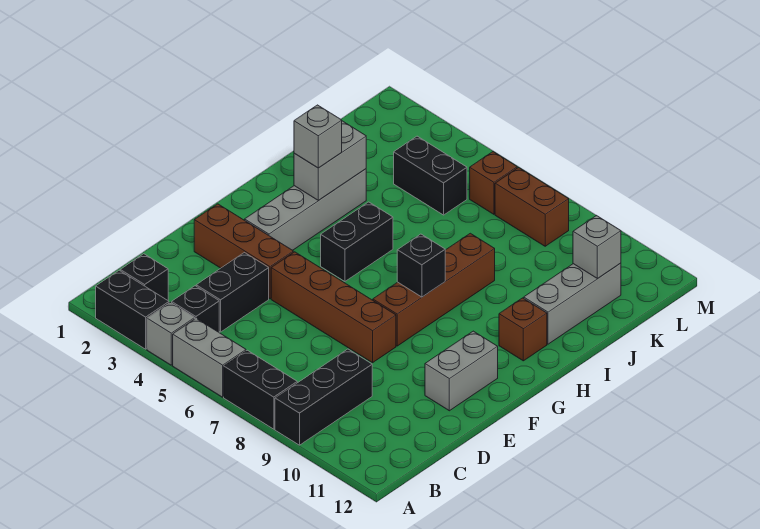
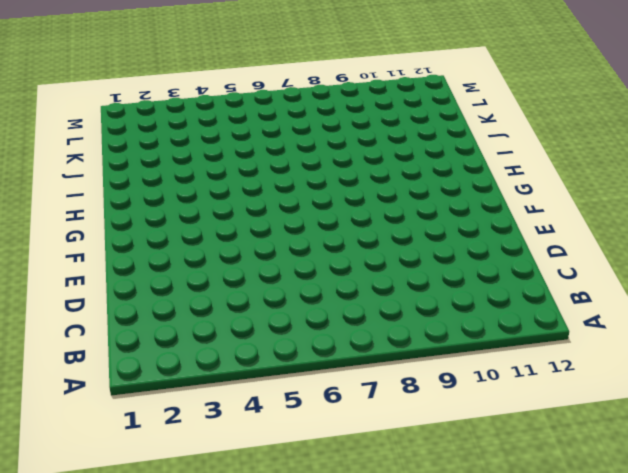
none -> black 1x2 brick [96,270,169,349]
none -> grey 1x1 brick [147,302,195,365]
none -> grey 1x2 brick [173,319,246,397]

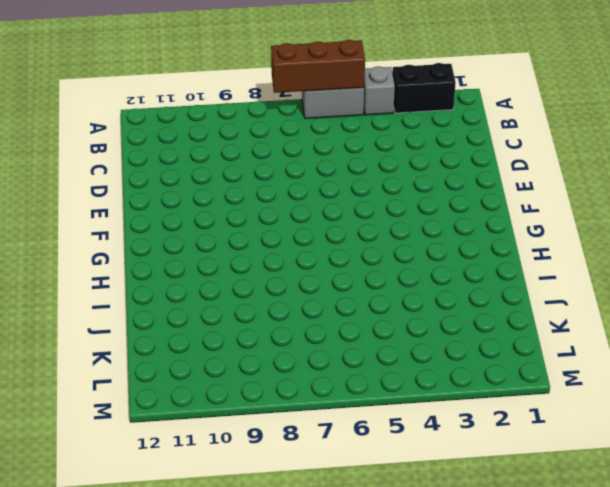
brown 1x3 brick [271,40,365,93] -> brown 1x3 brick moved to [194,204,293,299]
none -> black 1x2 brick [224,350,297,429]
none -> black 1x3 brick [275,349,372,445]
none -> black 1x1 brick [120,254,168,300]

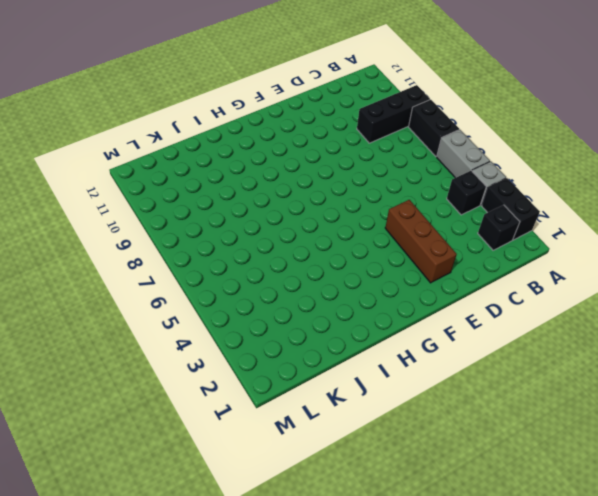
none -> black 1x2 brick [196,253,269,332]
none -> brown 1x4 brick [271,252,396,363]
none -> grey 1x2 brick [425,331,498,411]

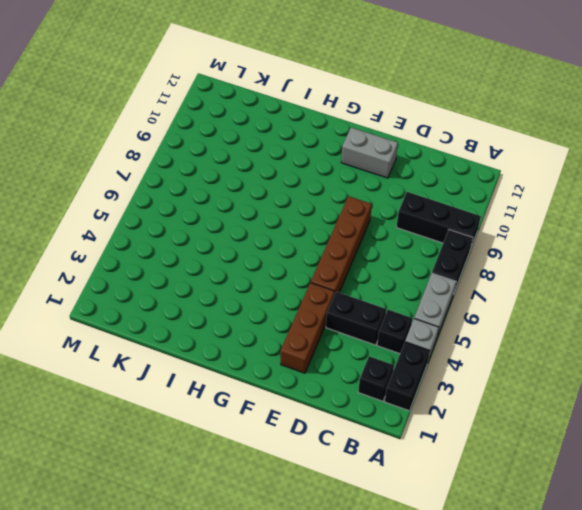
none -> grey 1x4 brick [245,169,366,250]
none -> brown 1x4 brick [373,233,495,346]
none -> black 1x2 brick [321,202,393,281]

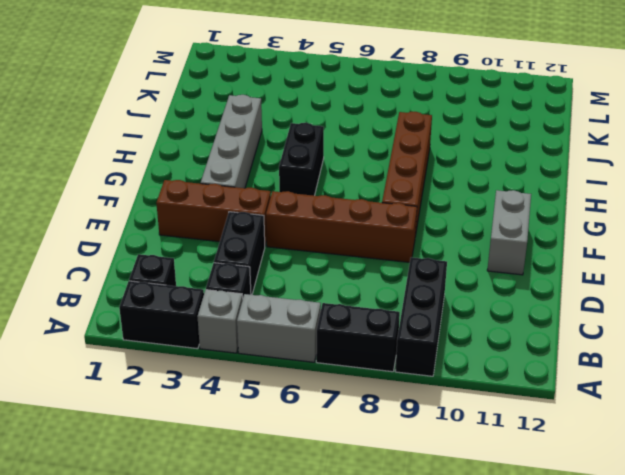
none -> brown 1x1 brick [499,298,547,361]
none -> grey 1x3 brick [524,263,621,344]
none -> black 1x2 brick [394,136,467,215]

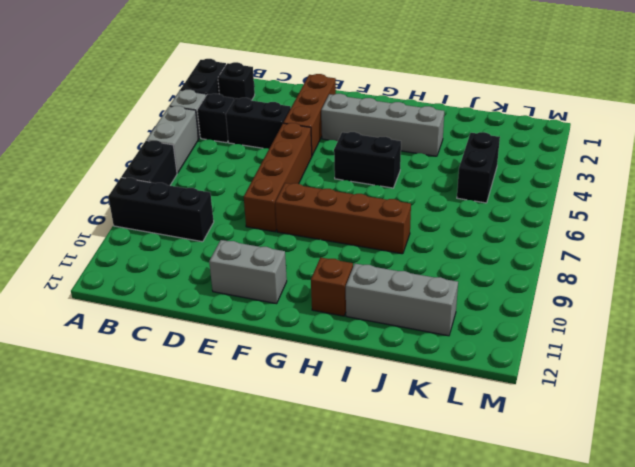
none -> brown 1x1 brick [470,152,517,214]
none -> brown 1x2 brick [495,168,569,246]
none -> black 1x1 brick [397,234,445,297]

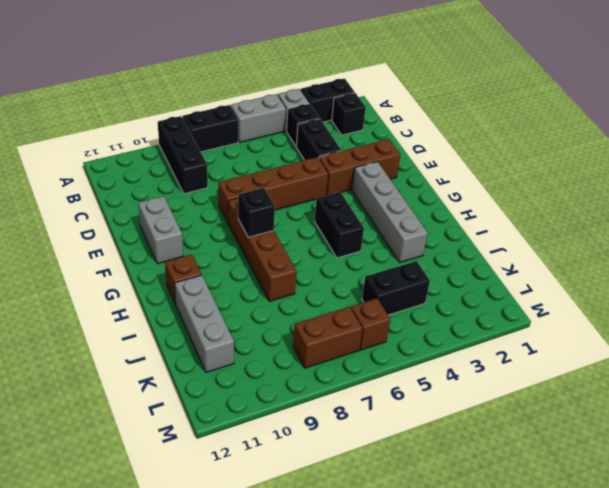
none -> grey 1x2 brick [294,121,366,201]
none -> grey 1x1 brick [573,215,621,279]
none -> grey 1x1 brick [294,105,342,168]

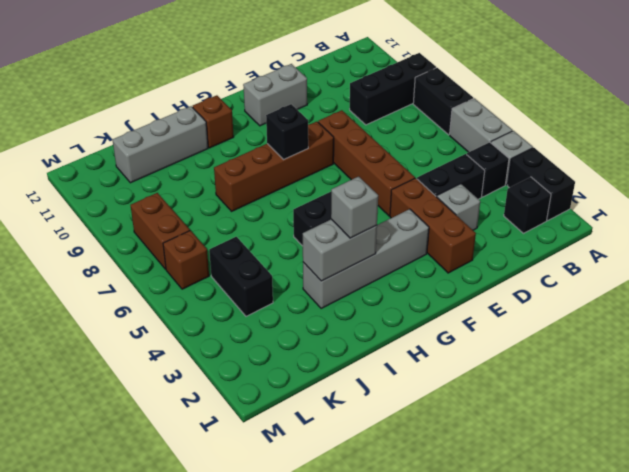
grey 1x1 brick [437,184,480,230] -> grey 1x1 brick moved to [573,215,621,279]

